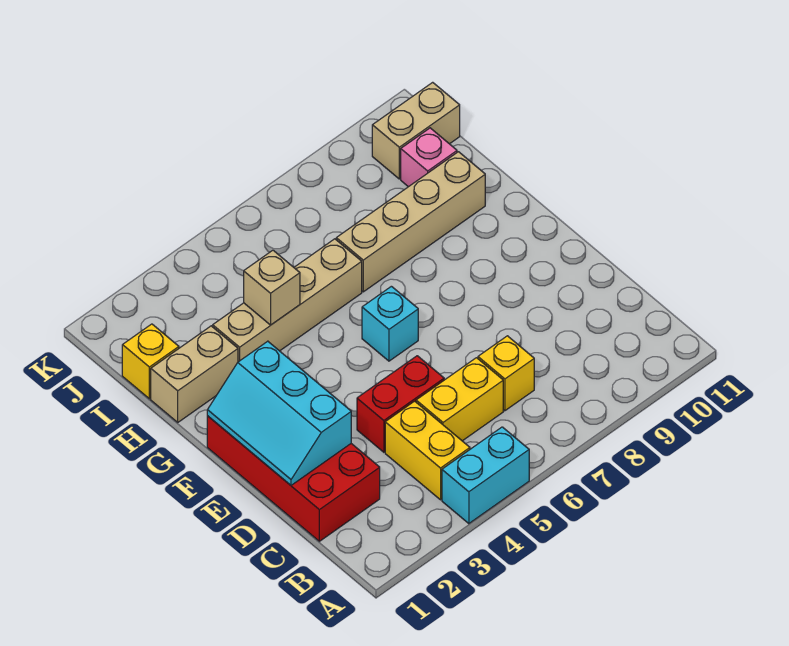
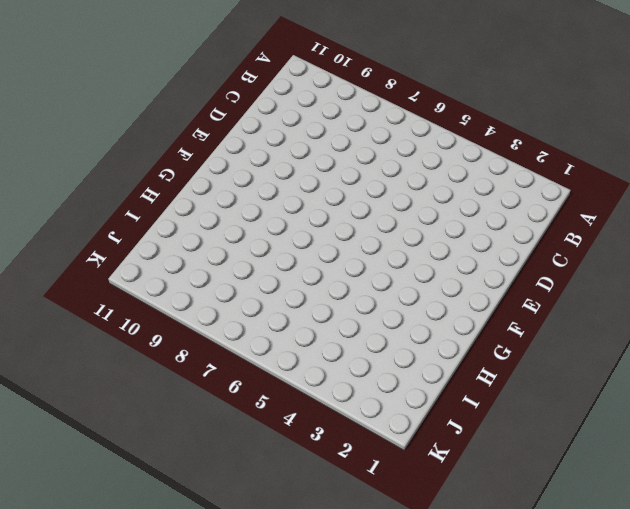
none -> cyan 1x2 brick [442,427,529,524]
none -> yellow 1x2 brick [385,401,470,500]
none -> red 2x4 brick [207,416,380,541]

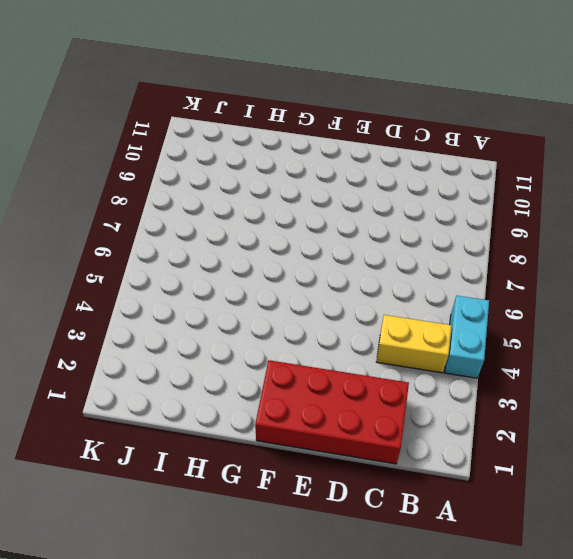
none -> yellow 1x2 brick [416,358,503,441]
none -> yellow 1x1 brick [478,336,534,411]
none -> red 1x2 brick [357,356,444,452]

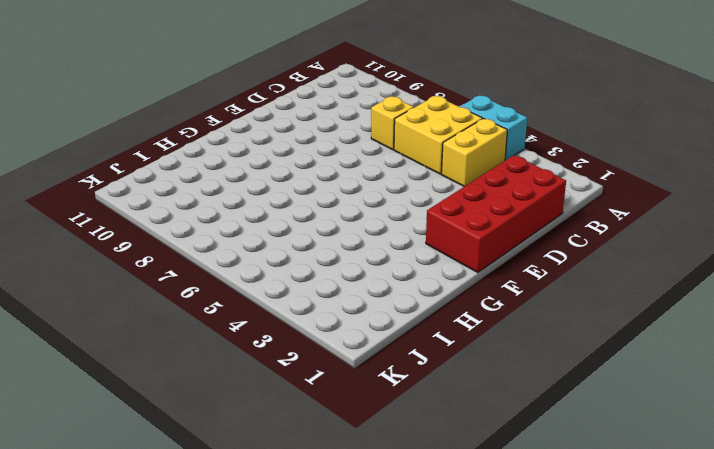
yellow 2x2 brick [394,96,482,174] -> yellow 1x2 brick [416,358,503,441]
none -> red 1x2 brick [357,356,444,452]
none -> cyan 1x1 brick [362,286,418,361]
none -> tan 1x2 brick [151,326,238,422]

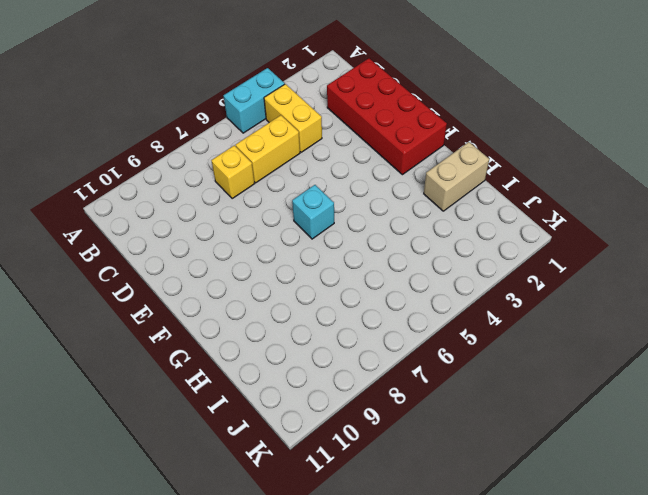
none -> red 1x2 brick [357,356,444,452]
none -> tan 1x4 brick [213,239,362,362]
none -> tan 1x4 brick [336,152,485,292]

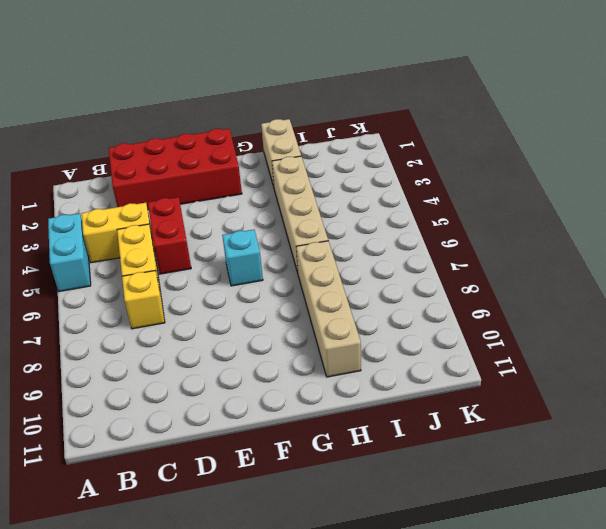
none -> yellow 1x1 brick [122,324,179,399]
none -> pink 1x1 brick [401,128,457,187]
none -> tan 1x2 brick [372,82,460,179]

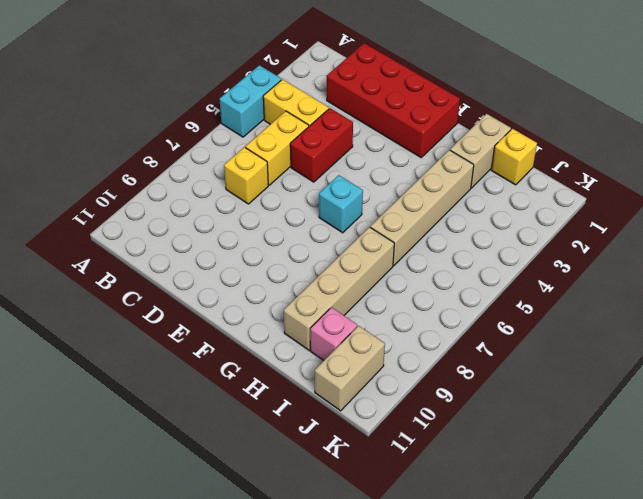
none -> cyan 2x3 slope [207,341,351,485]
none -> tan 1x1 brick [244,250,300,325]

